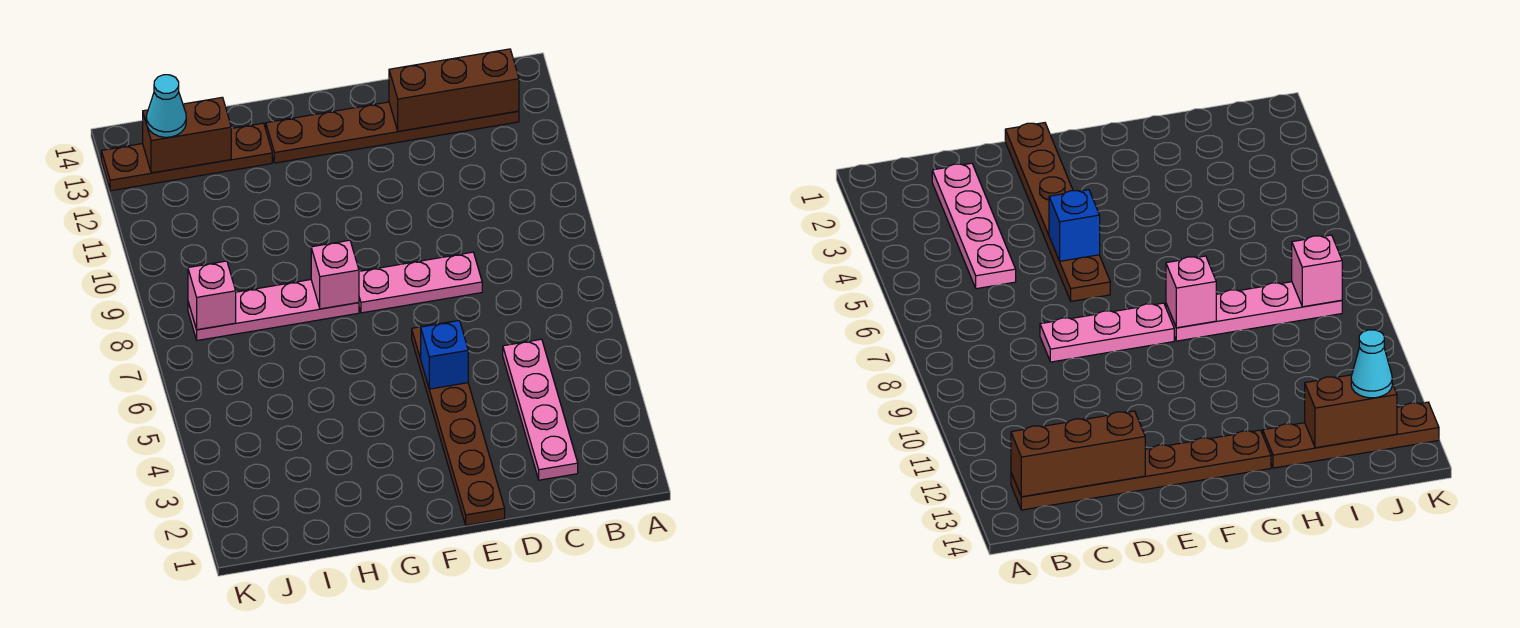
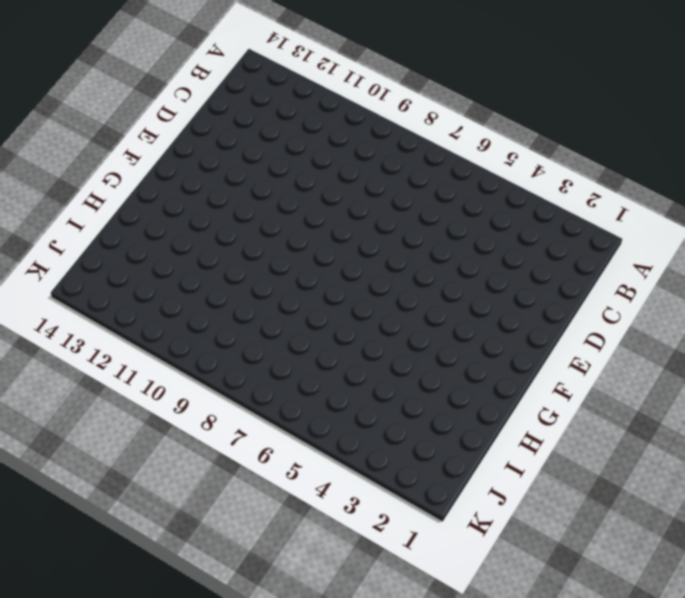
none -> brown 1x6 plate [266,102,519,163]
none -> pink 1x4 plate [503,339,578,480]
none -> pink 1x3 plate [359,252,482,313]

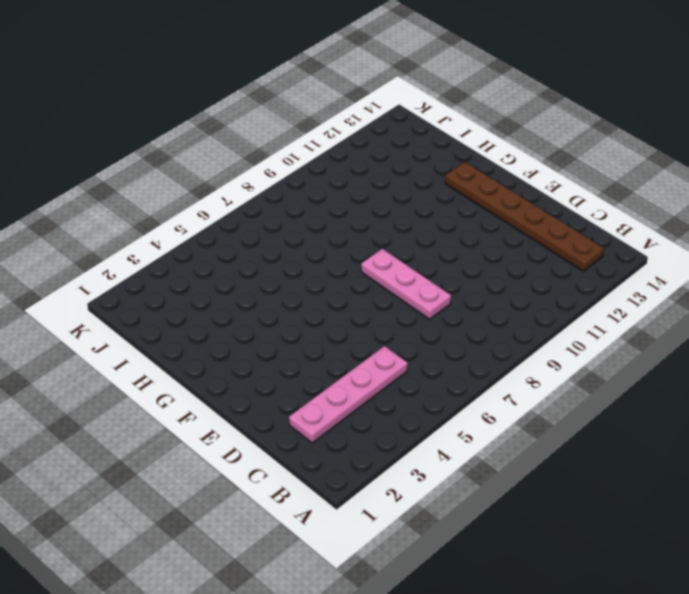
none -> brown 1x6 plate [412,327,505,525]
none -> pink 1x4 plate [188,280,359,340]
none -> brown 1x4 plate [101,123,272,191]

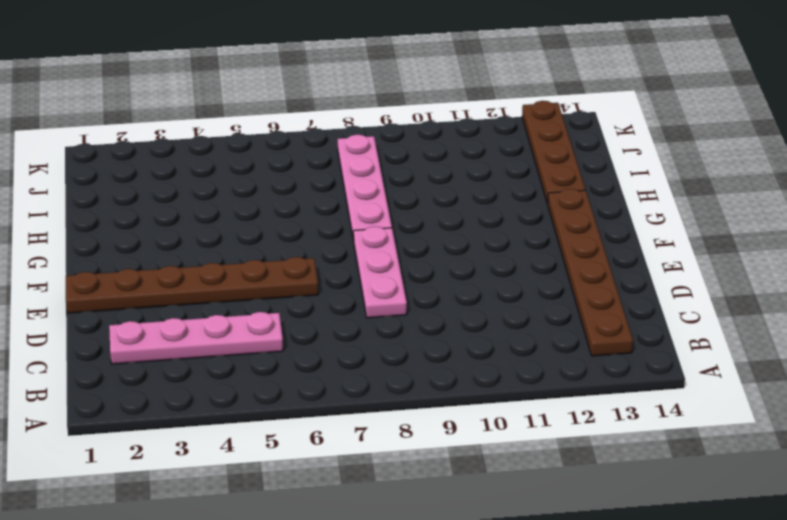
none -> brown 1x3 brick [389,49,519,131]
none -> blue 1x1 brick [421,321,468,389]
none -> pink 1x1 brick [311,240,359,309]

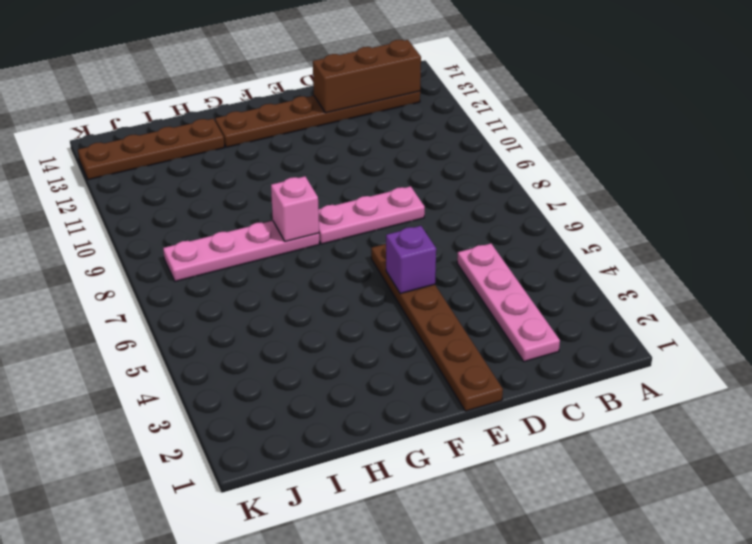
purple 1x1 brick [386,226,436,294] -> blue 1x1 brick [421,321,468,389]
none -> brown 1x2 brick [143,97,231,173]
none -> pink 1x1 brick [188,261,236,330]
none -> cyan 1x1 cone [146,75,186,137]

